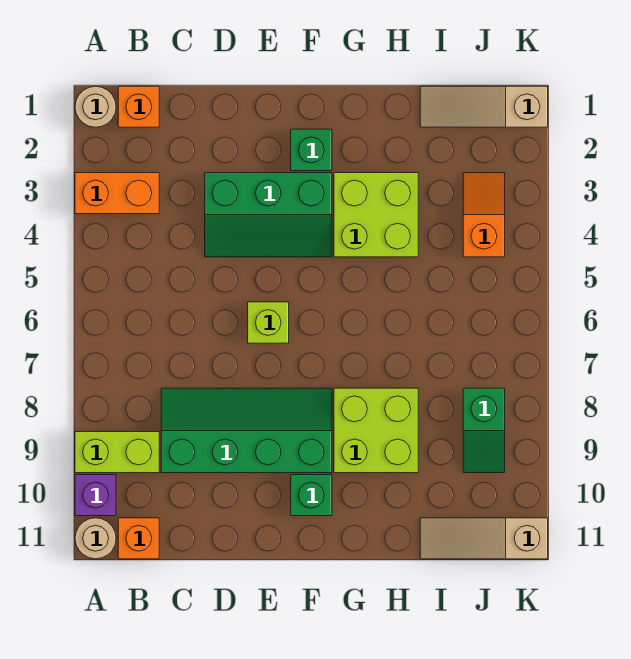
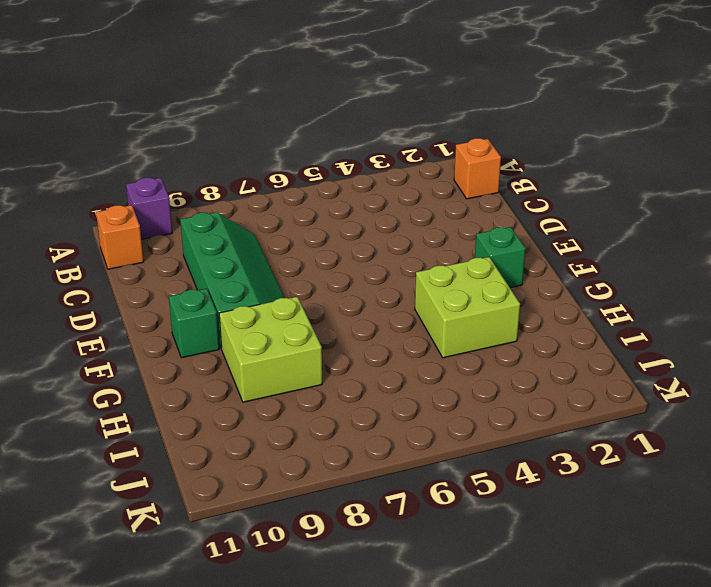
none -> tan 1x1 round brick [75,86,116,127]
none -> orange 1x2 brick [75,173,159,214]
none -> lime 1x2 brick [75,432,159,473]

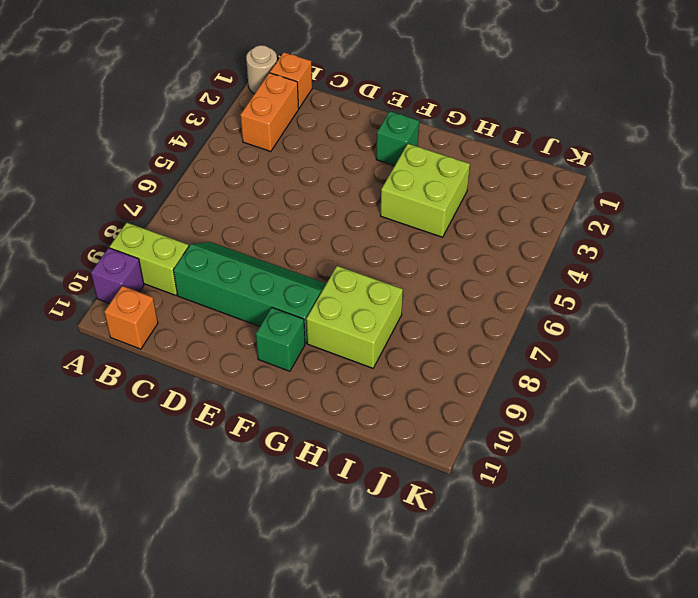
orange 1x2 brick [240,73,299,152] -> orange 1x2 brick turned to [75,173,159,214]
none -> tan 1x1 round brick [75,518,116,559]
none -> green 2x3 slope [205,173,332,257]
none -> lime 1x1 brick [248,302,289,343]

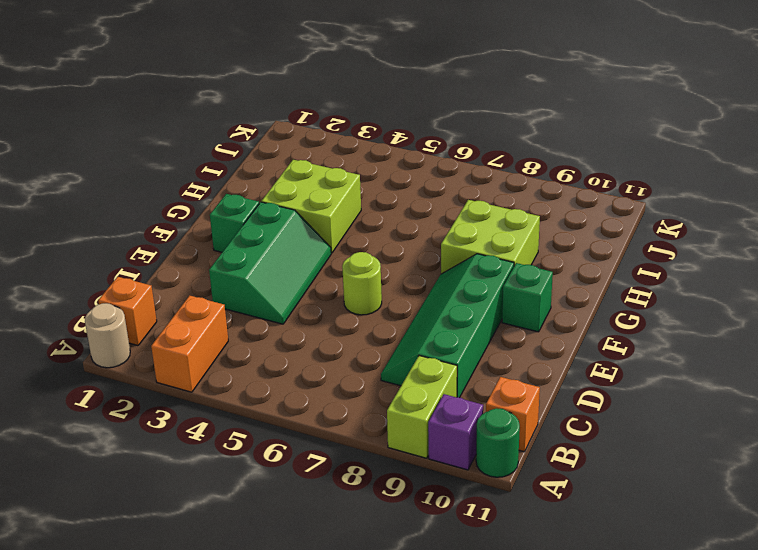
green 1x1 round brick [476,408,520,477] -> tan 1x1 round brick [75,518,116,559]
lime 1x1 round brick [342,252,382,315] -> lime 1x1 brick [248,302,289,343]
none -> tan 1x3 slope [420,86,548,127]
none -> tan 1x3 slope [420,518,548,559]
none -> orange 1x2 slope [463,173,505,257]

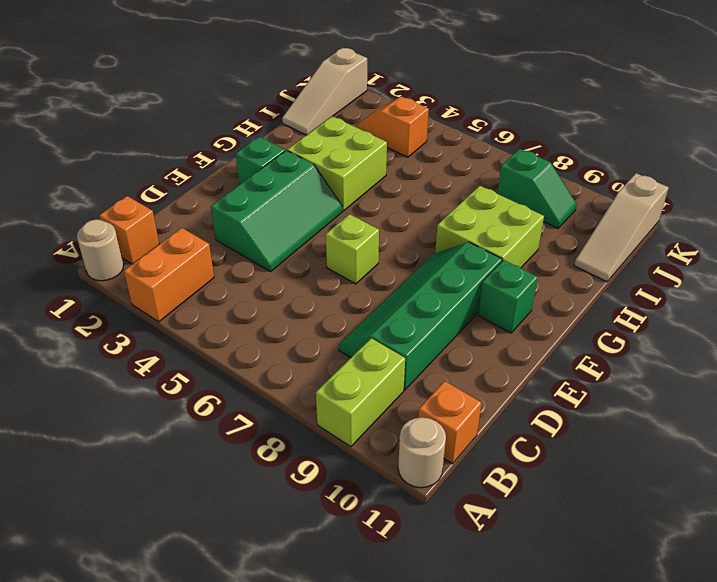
none -> purple 1x1 brick [75,475,116,516]

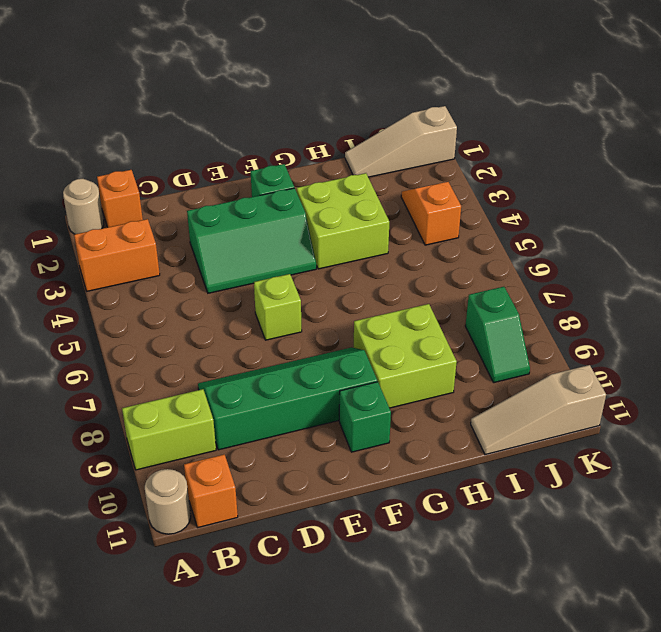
none -> purple 1x1 brick [75,475,116,516]

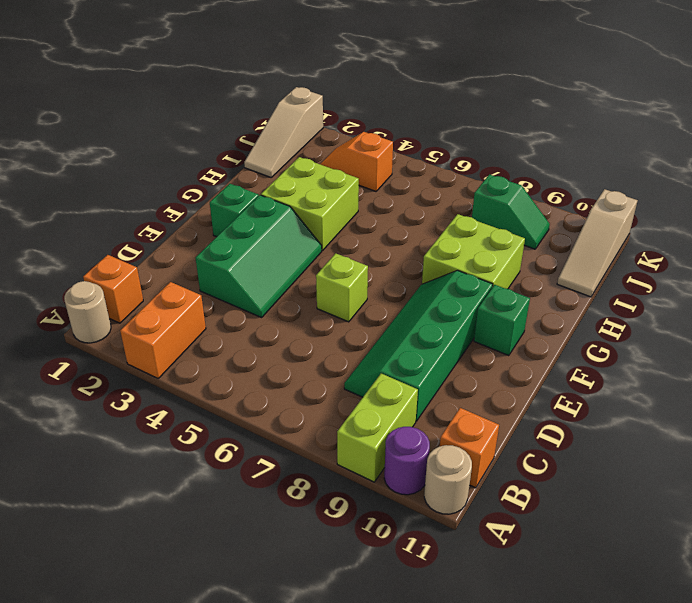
purple 1x1 round brick [384,427,430,495] -> purple 1x1 brick [75,475,116,516]

